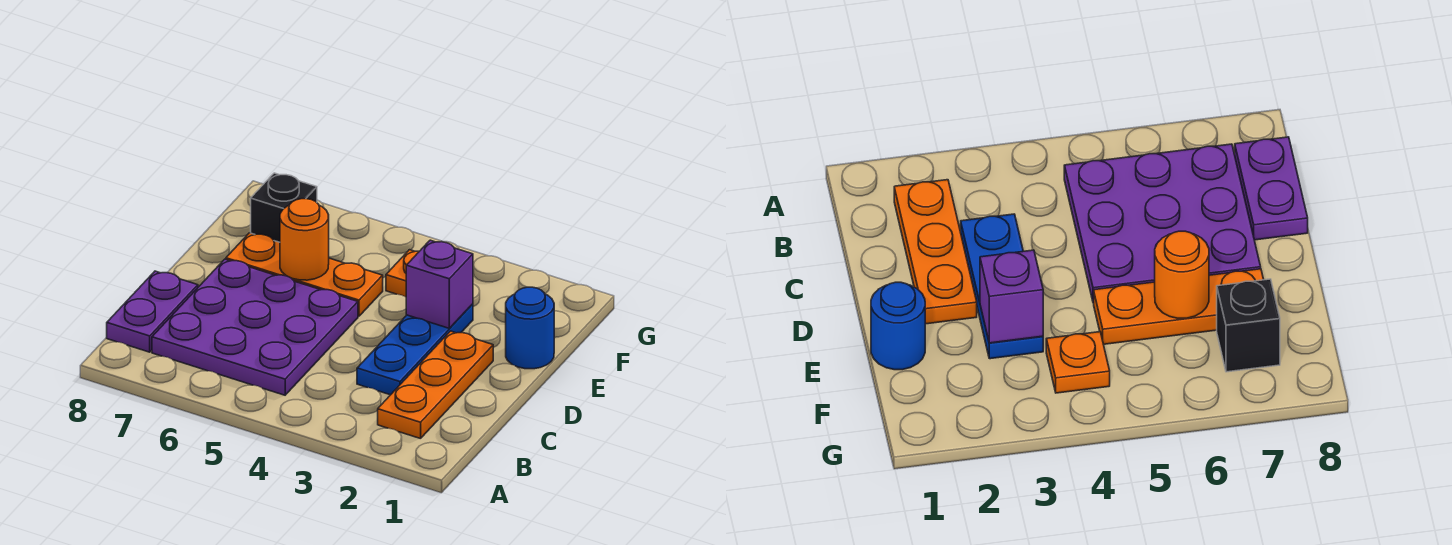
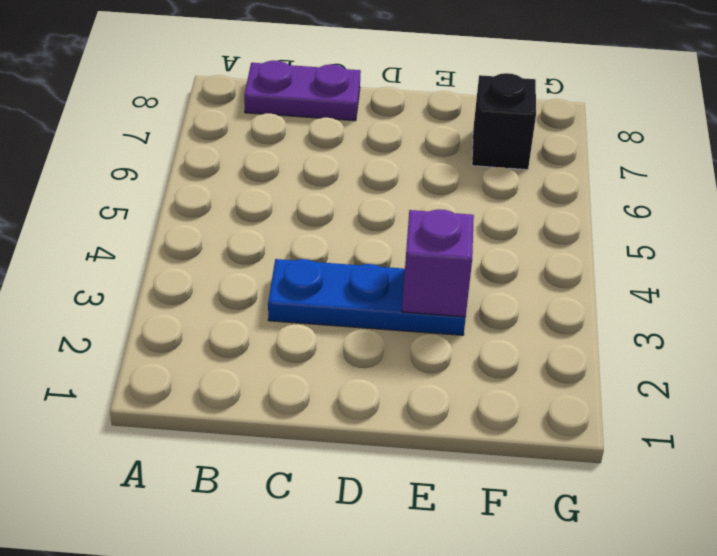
none -> orange 1x3 plate [378,331,493,439]
none -> purple 3x3 plate [152,259,358,395]

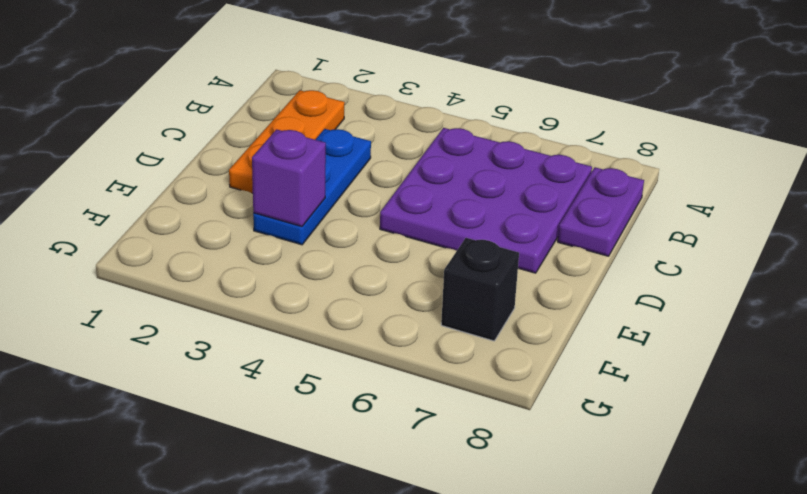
none -> blue 1x1 round brick [506,287,554,369]
none -> orange 1x3 plate [226,233,383,316]

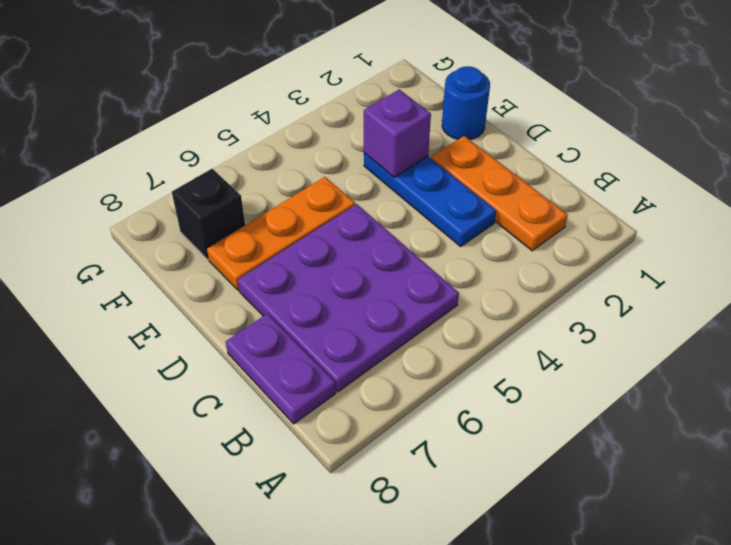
none -> orange 1x1 plate [386,250,419,297]
none -> orange 1x1 round brick [280,199,329,280]

